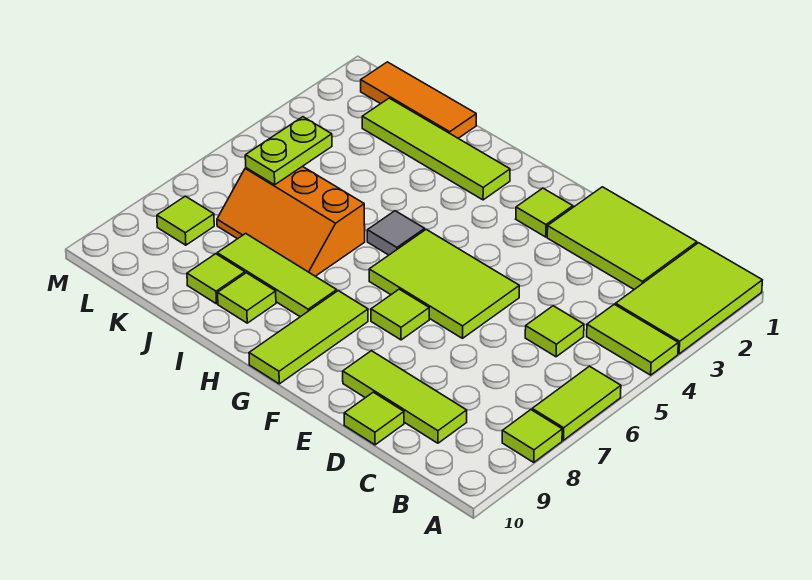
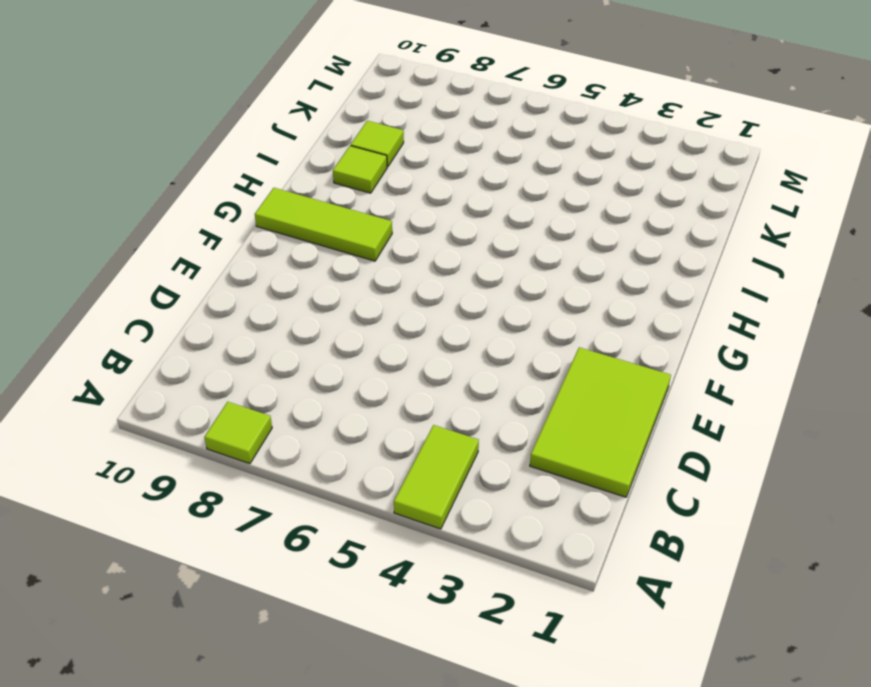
none -> lime 2x3 tile [616,243,762,354]
none -> lime 1x2 tile [532,366,621,440]
none -> lime 1x1 tile [525,306,584,357]

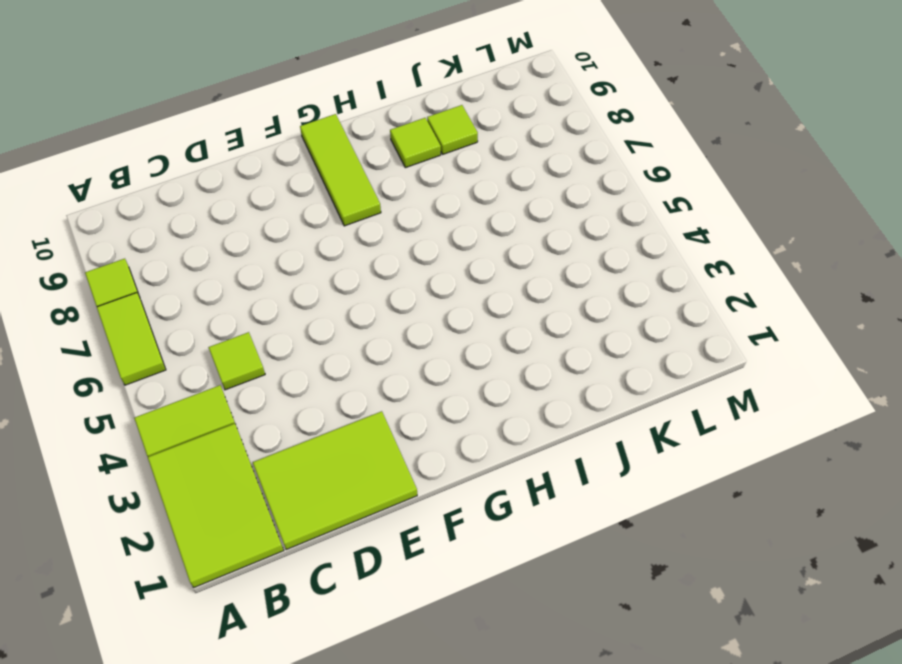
none -> lime 1x3 tile [343,351,467,443]
none -> lime 1x1 tile [344,392,404,445]
none -> lime 2x3 tile [369,229,519,338]

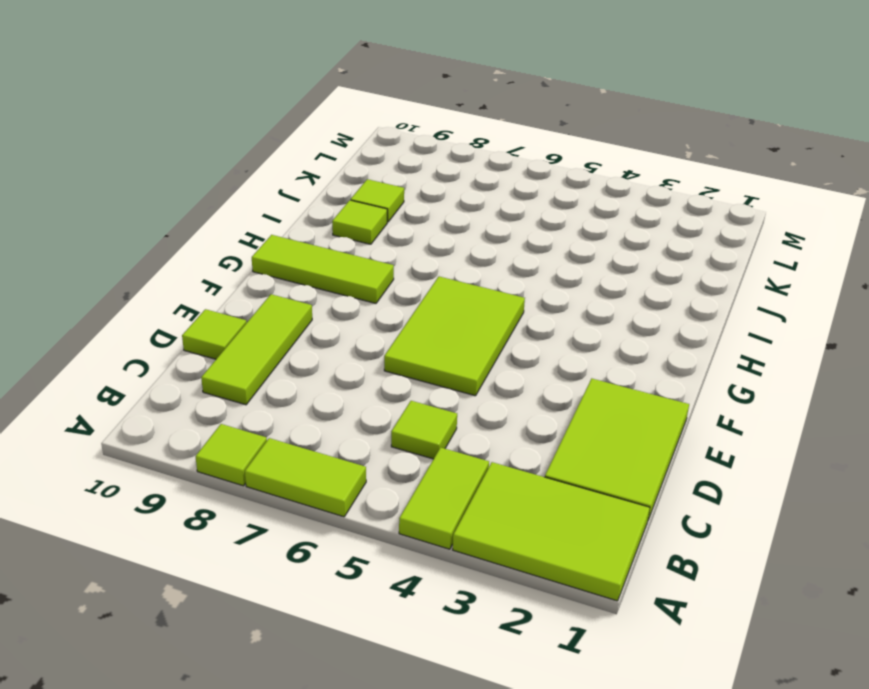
none -> lime 1x1 tile [516,188,573,237]
none -> lime 1x1 tile [371,289,429,340]
none -> lime 1x4 tile [362,98,510,200]

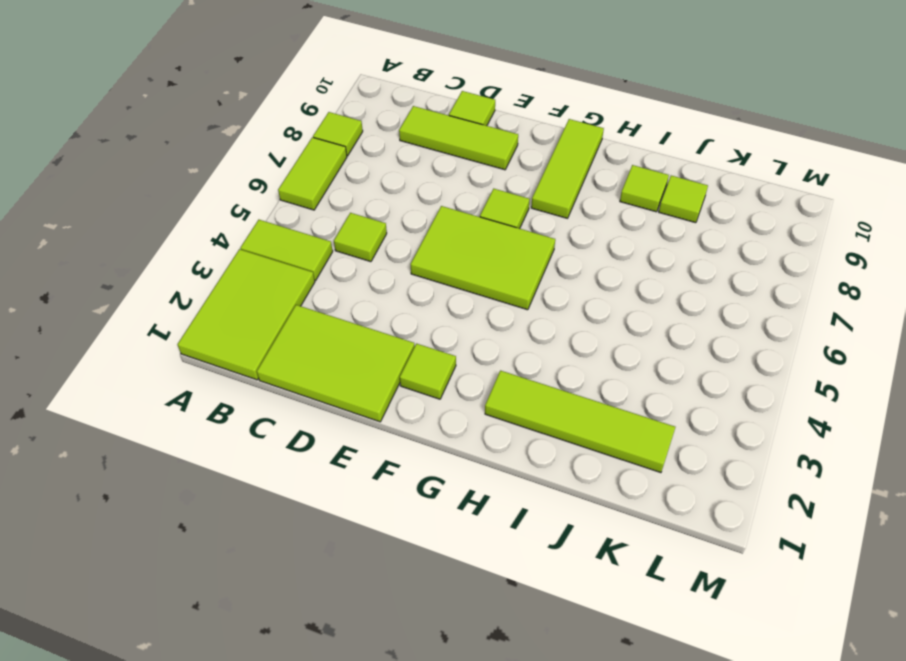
none -> grey 1x1 tile [367,211,425,255]
none -> lime 1x3 tile [217,233,337,317]
none -> orange 2x3 slope [217,166,365,276]

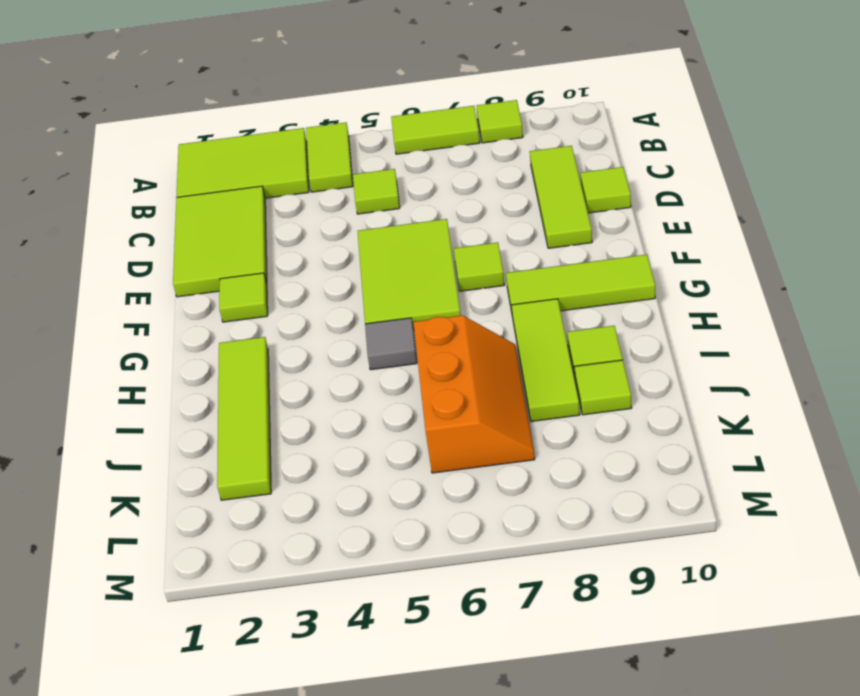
none -> orange 1x3 tile [361,62,476,138]
none -> lime 1x1 tile [157,196,214,245]
none -> lime 1x2 plate [245,117,332,185]

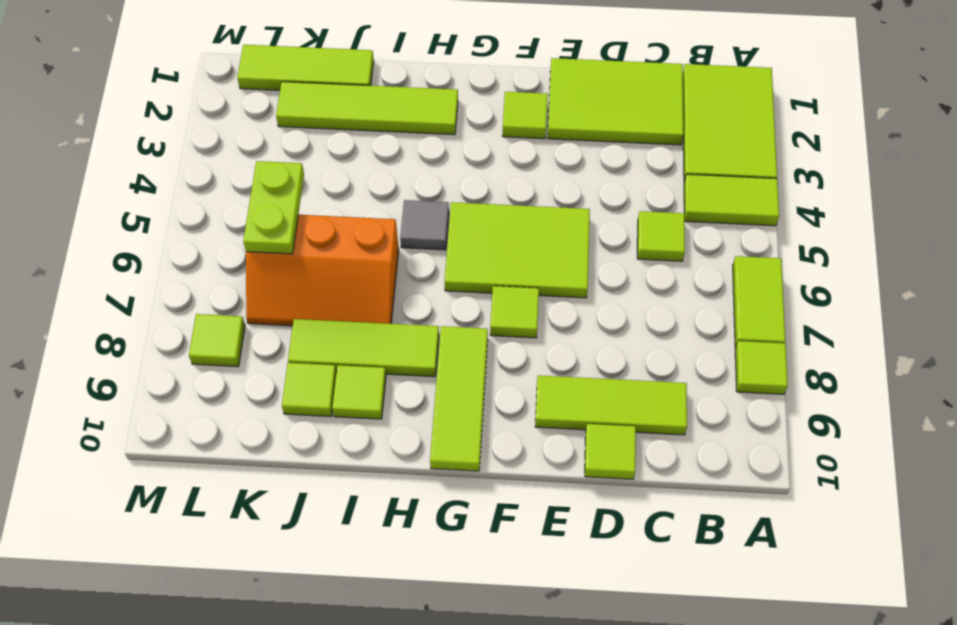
lime 1x3 tile [237,45,374,90] -> orange 1x3 tile [361,62,476,138]

